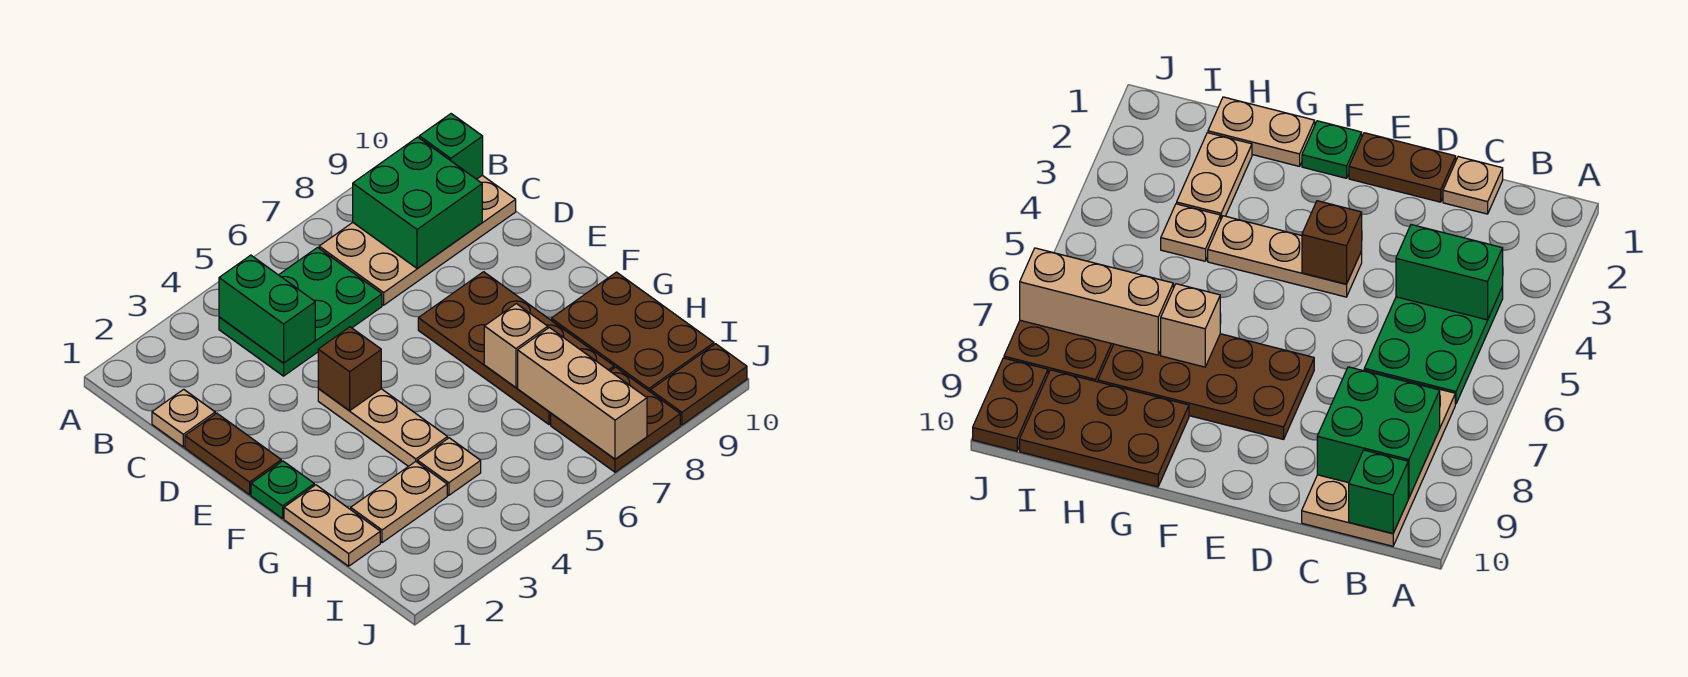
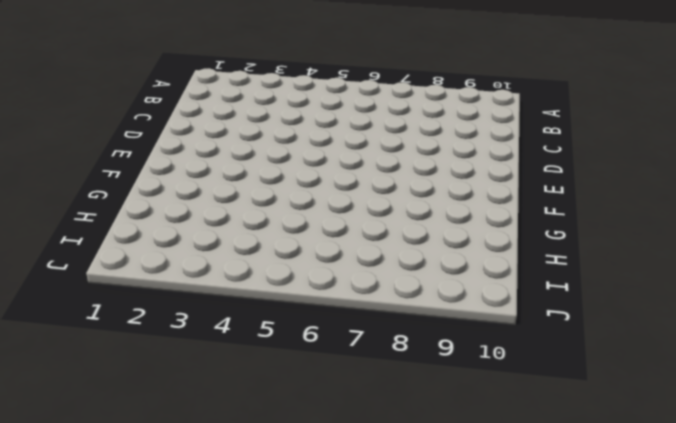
none -> green 2x3 plate [219,247,382,376]
none -> tan 2x4 plate [319,175,516,305]
none -> tan 1x1 plate [152,389,215,447]

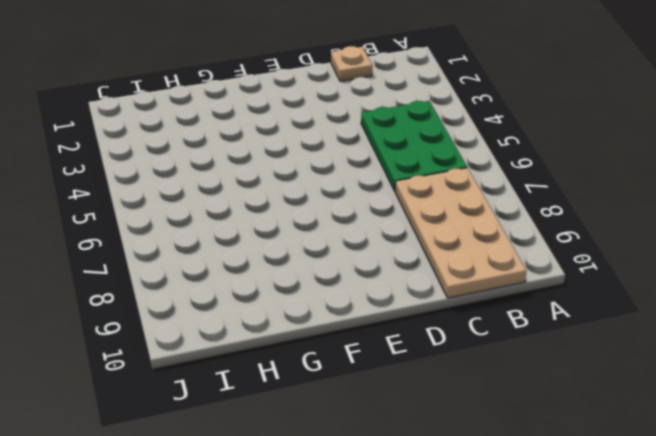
none -> brown 1x2 plate [185,413,281,495]
none -> tan 1x3 plate [318,389,448,466]
none -> brown 2x4 plate [418,272,614,424]

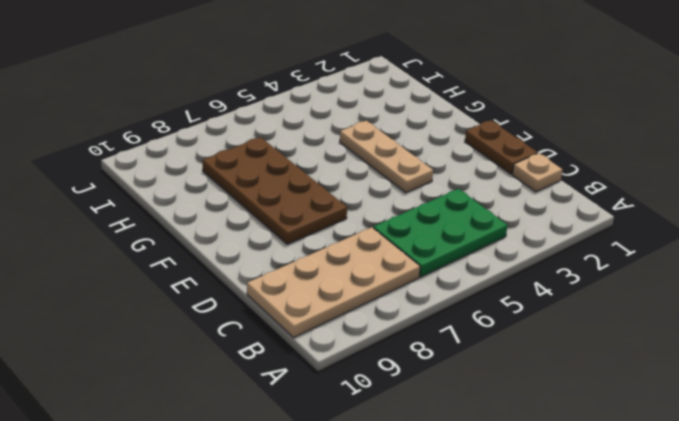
none -> green 1x1 plate [251,461,314,518]
none -> tan 1x2 plate [284,485,380,566]
none -> brown 2x3 plate [551,272,714,391]

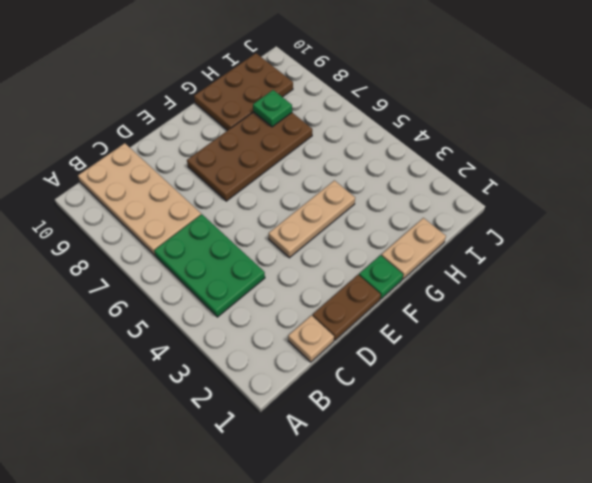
green 1x1 plate [253,90,292,127] -> none
none -> tan 1x2 plate [351,461,447,543]
none -> tan 1x1 plate [417,438,481,495]
none -> brown 2x2 plate [551,367,680,472]

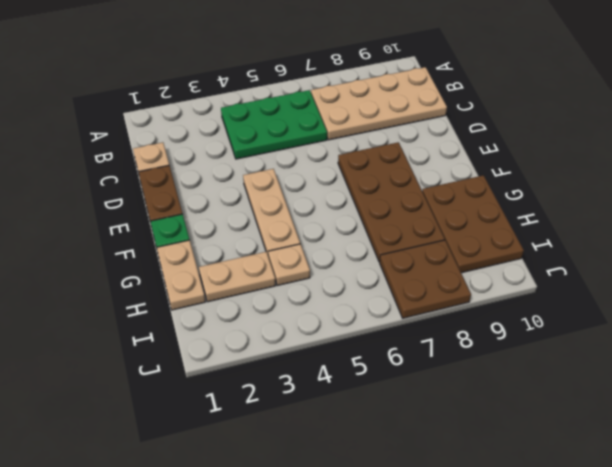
none -> brown 1x2 plate [650,344,747,425]
none -> green 1x2 brick [219,255,315,363]
none -> green 2x2 brick [353,137,482,269]

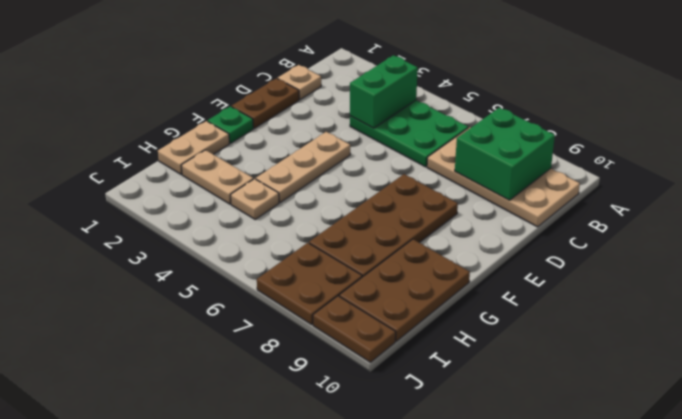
none -> green 1x1 brick [419,114,483,179]
none -> brown 1x1 brick [318,327,381,411]
none -> tan 1x1 brick [484,304,548,388]

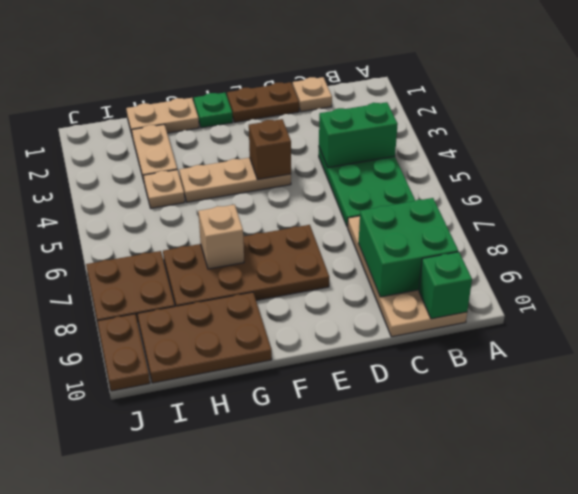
none -> tan 1x3 brick [518,327,647,459]

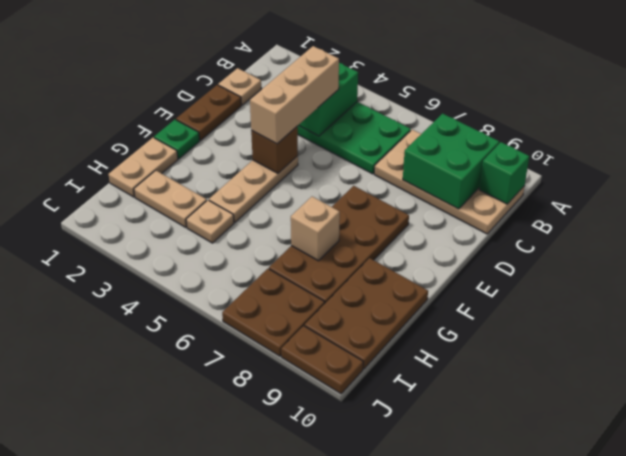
tan 1x3 brick [250,46,339,144] -> tan 1x3 brick moved to [518,327,647,459]

